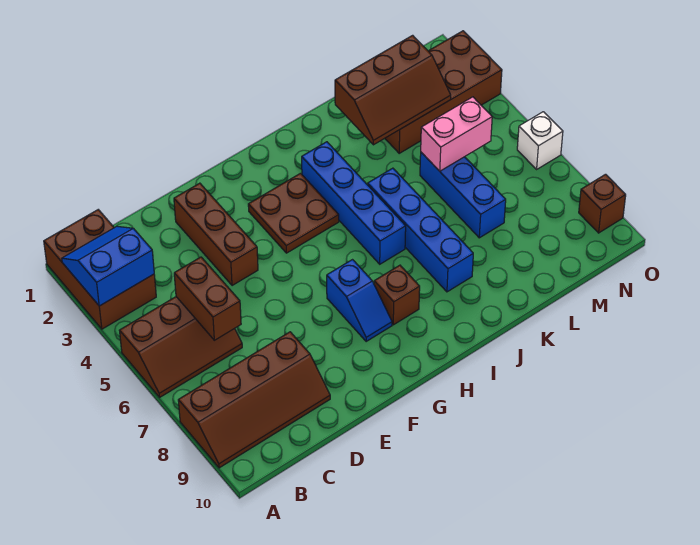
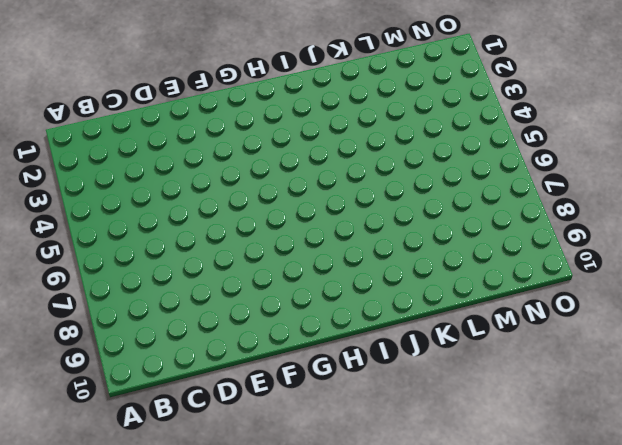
none -> brown 2x3 brick [44,210,156,329]
none -> brown 2x3 slope [120,297,242,397]
none -> brown 2x4 slope [178,332,330,468]

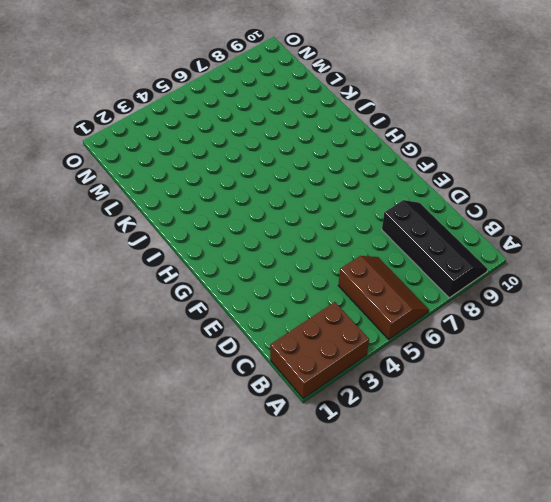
black 2x4 slope [382,200,488,298] -> brown 2x4 slope [178,332,330,468]
none -> brown 1x3 brick [174,183,258,286]
none -> brown 2x2 plate [248,173,339,253]
none -> blue 1x2 slope [327,260,392,342]

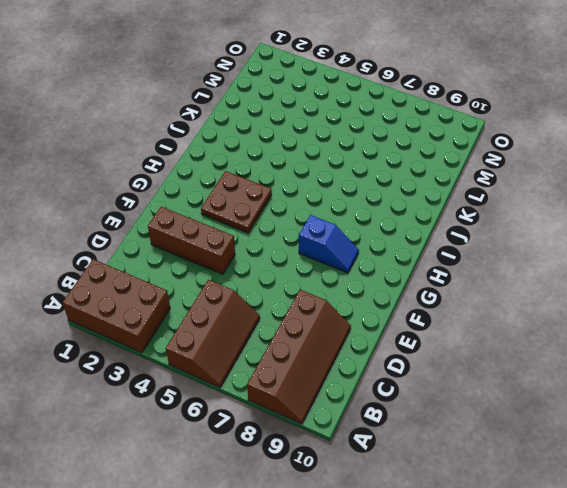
none -> brown 1x1 brick [374,265,420,325]
none -> blue 1x4 brick [302,142,406,264]
none -> blue 1x4 brick [368,168,473,292]

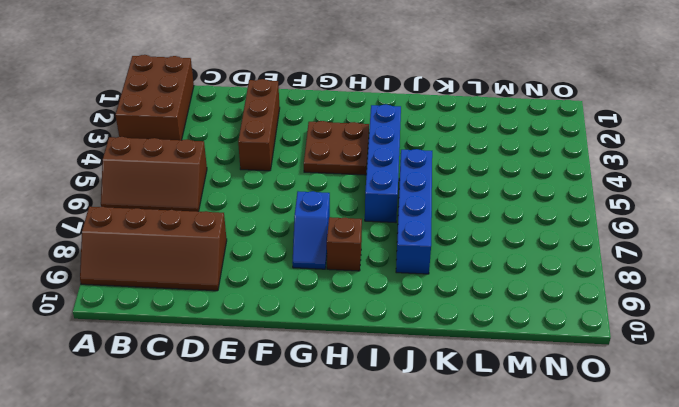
none -> brown 2x4 brick [385,31,502,153]
none -> blue 1x3 brick [420,152,506,238]
none -> white 1x1 brick [517,112,563,169]

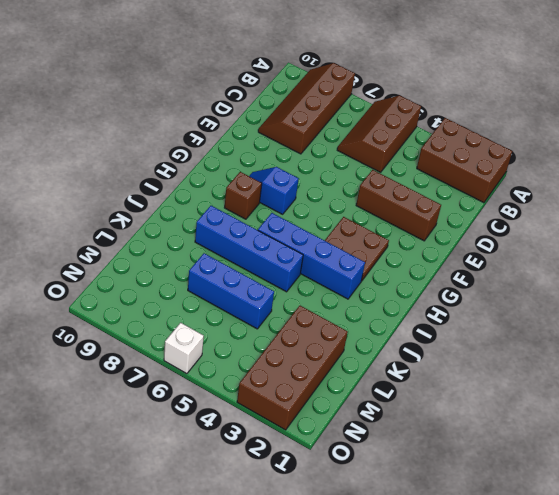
none -> brown 1x1 brick [579,174,626,233]
none -> blue 2x2 slope [62,226,154,306]
none -> brown 1x2 brick [174,257,241,340]

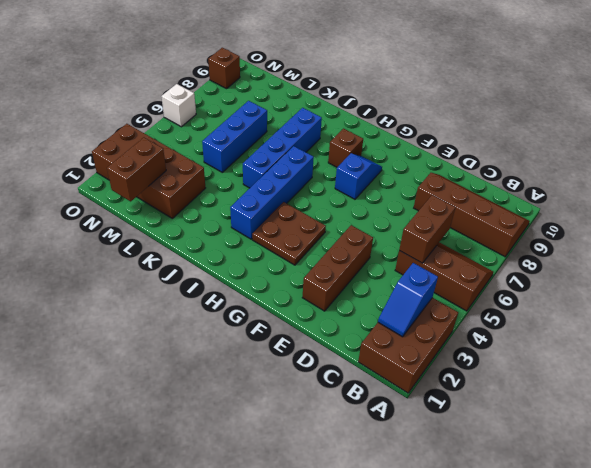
blue 1x2 slope [378,263,438,337] -> blue 2x2 slope [62,226,154,306]
brown 1x2 brick [107,138,166,201] -> brown 2x3 slope [335,35,451,145]
none -> pink 1x2 brick [421,97,492,171]

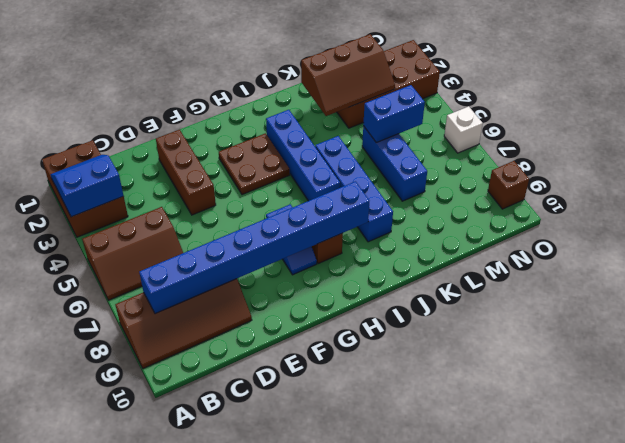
blue 1x8 brick [139,181,369,314] -> none
blue 1x2 brick [363,85,425,143] -> pink 1x2 brick [421,97,492,171]
none -> brown 1x2 brick [174,257,241,340]

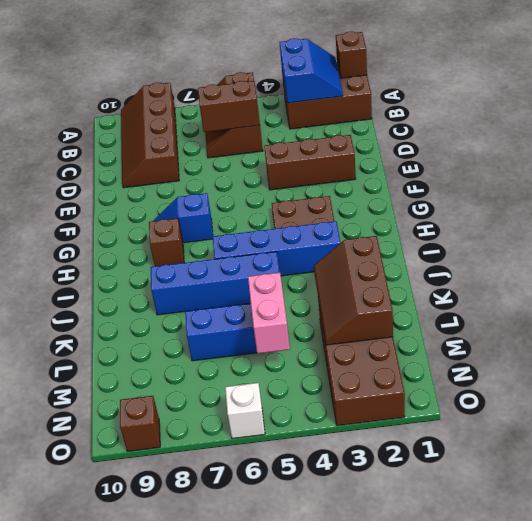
brown 1x1 brick [336,32,367,78] -> none

